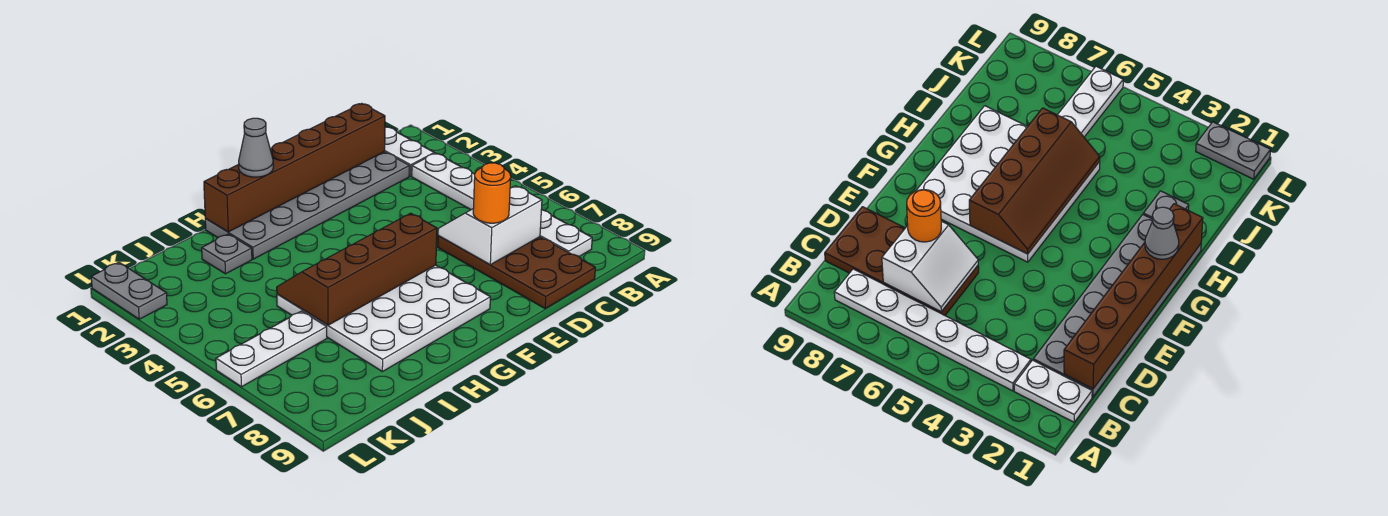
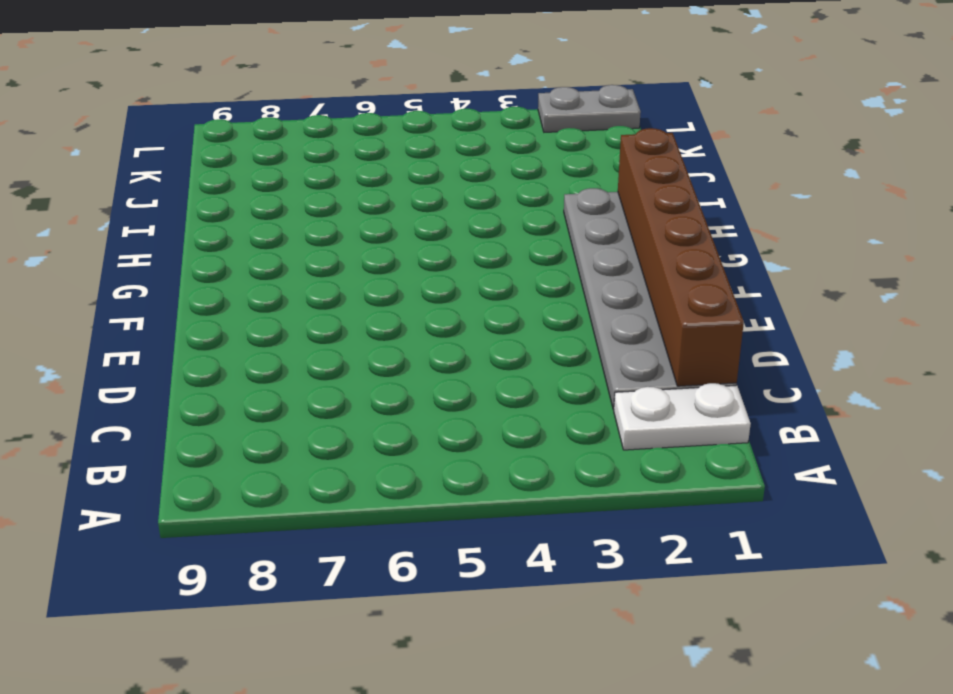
none -> white 1x6 plate [412,153,592,256]
none -> brown 2x4 plate [438,236,595,308]
none -> white 4x4 plate [277,265,490,372]

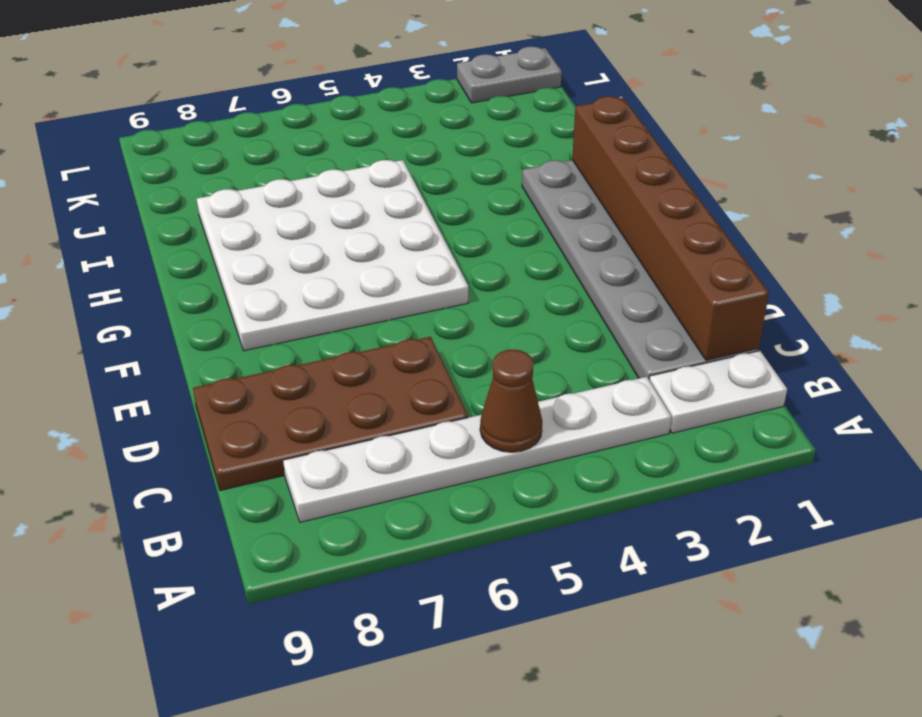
brown 1x1 cone [480,349,542,452] -> none
none -> grey 1x1 plate [202,234,252,274]
none -> white 1x3 plate [216,311,327,387]
none -> white 2x2 slope [438,186,542,265]

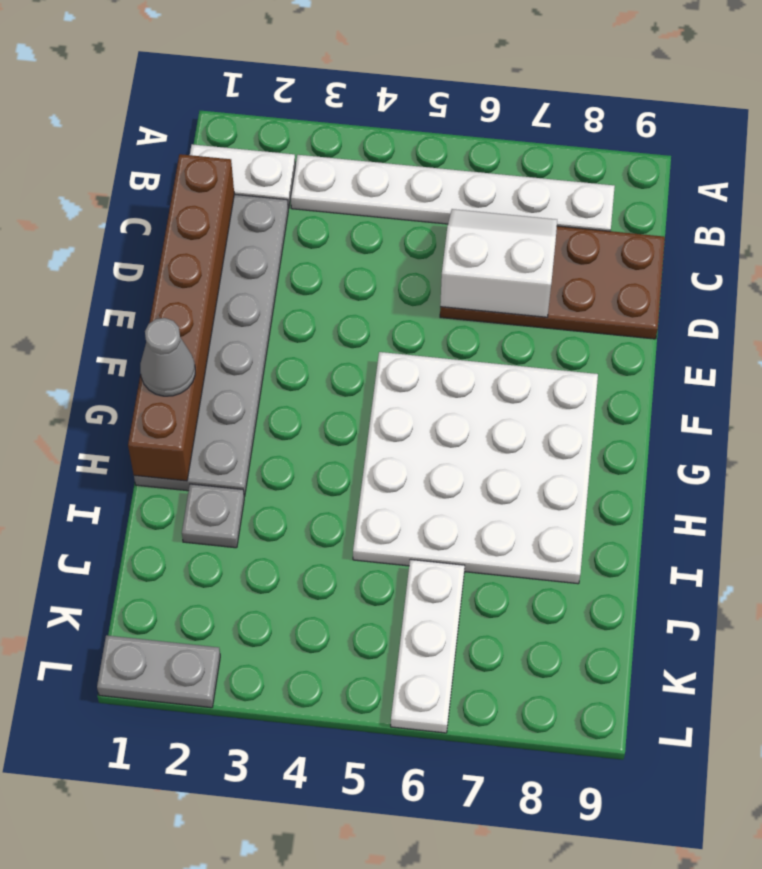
white 2x2 slope [440,209,557,317] -> white 2x2 slope turned to [438,186,542,265]
none -> brown 2x4 slope [277,213,437,325]
none -> orange 1x1 round brick [473,163,511,223]

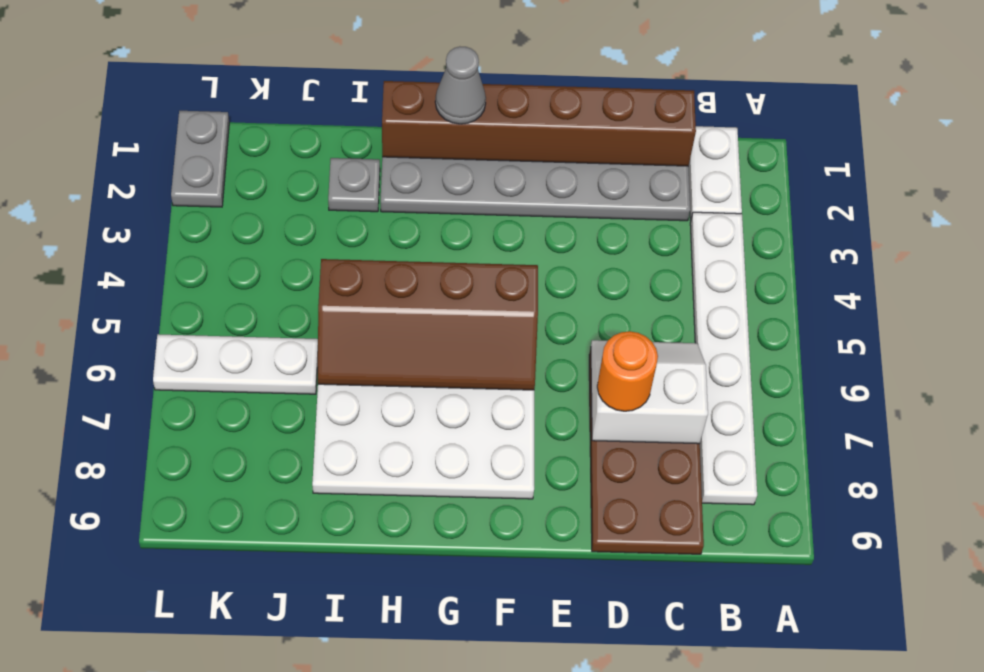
brown 2x4 slope [318,259,538,390] -> brown 2x4 slope turned to [277,213,437,325]

